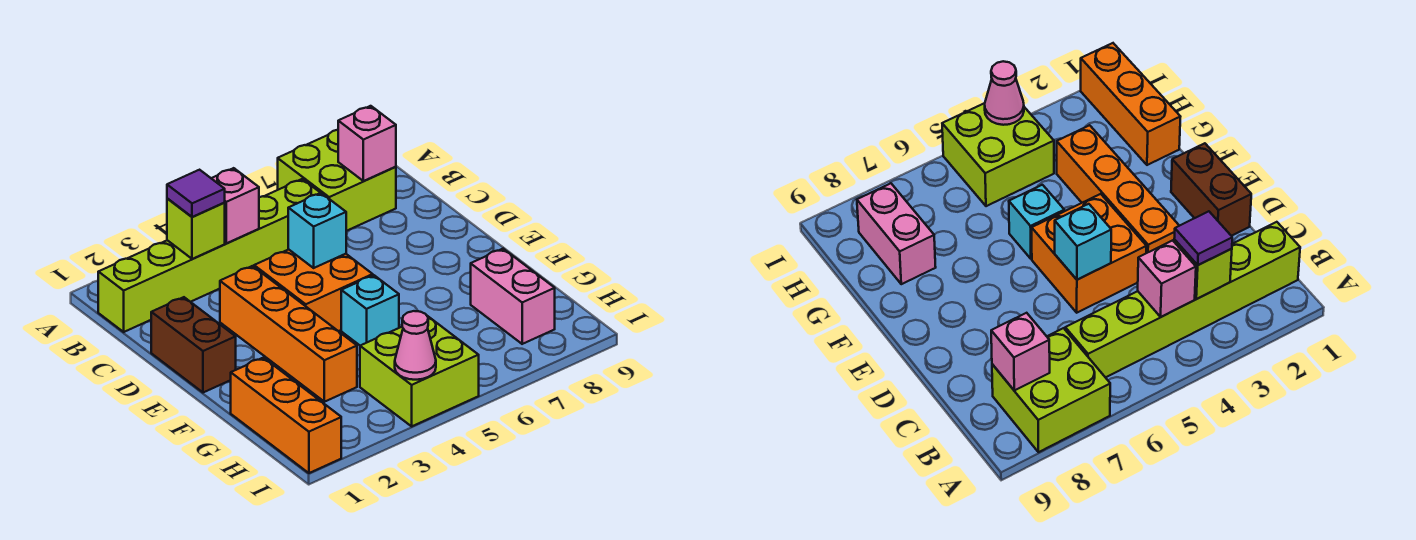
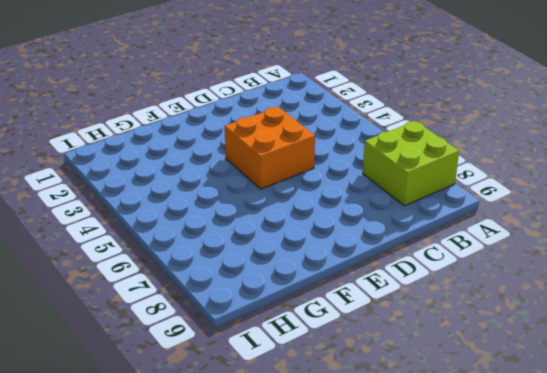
none -> lime 1x6 brick [98,179,320,332]
none -> brown 1x2 brick [151,297,236,393]
none -> orange 1x4 brick [220,266,357,402]

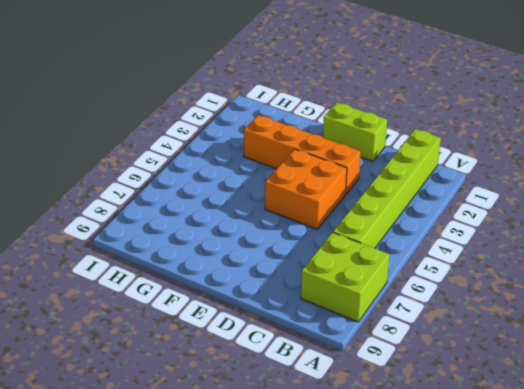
lime 1x2 brick [323,103,387,162] -> brown 1x2 brick [151,297,236,393]
none -> cyan 1x1 brick [341,275,399,346]
none -> orange 1x3 brick [231,358,341,473]
none -> pink 1x2 brick [471,249,555,344]

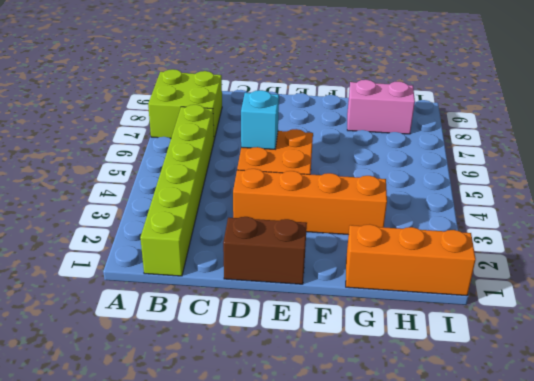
none -> cyan 1x1 brick [341,275,399,346]
none -> lime 2x2 brick [360,316,479,426]
none -> lime 1x1 brick [167,198,225,259]

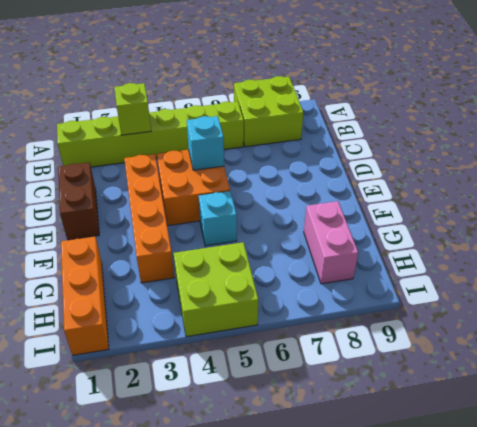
none -> pink 1x1 brick [211,168,259,243]
none -> pink 1x1 brick [338,106,396,181]
none -> pink 1x1 cone [395,311,436,380]

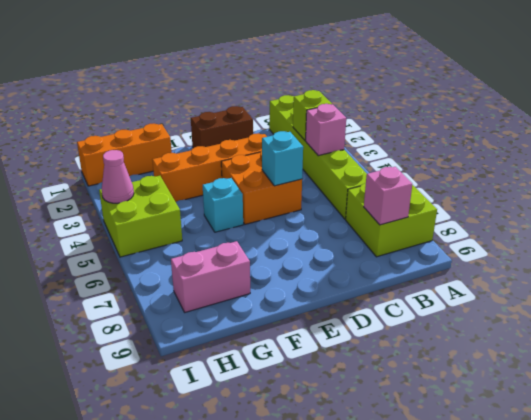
none -> purple 1x1 tile [167,170,225,217]

